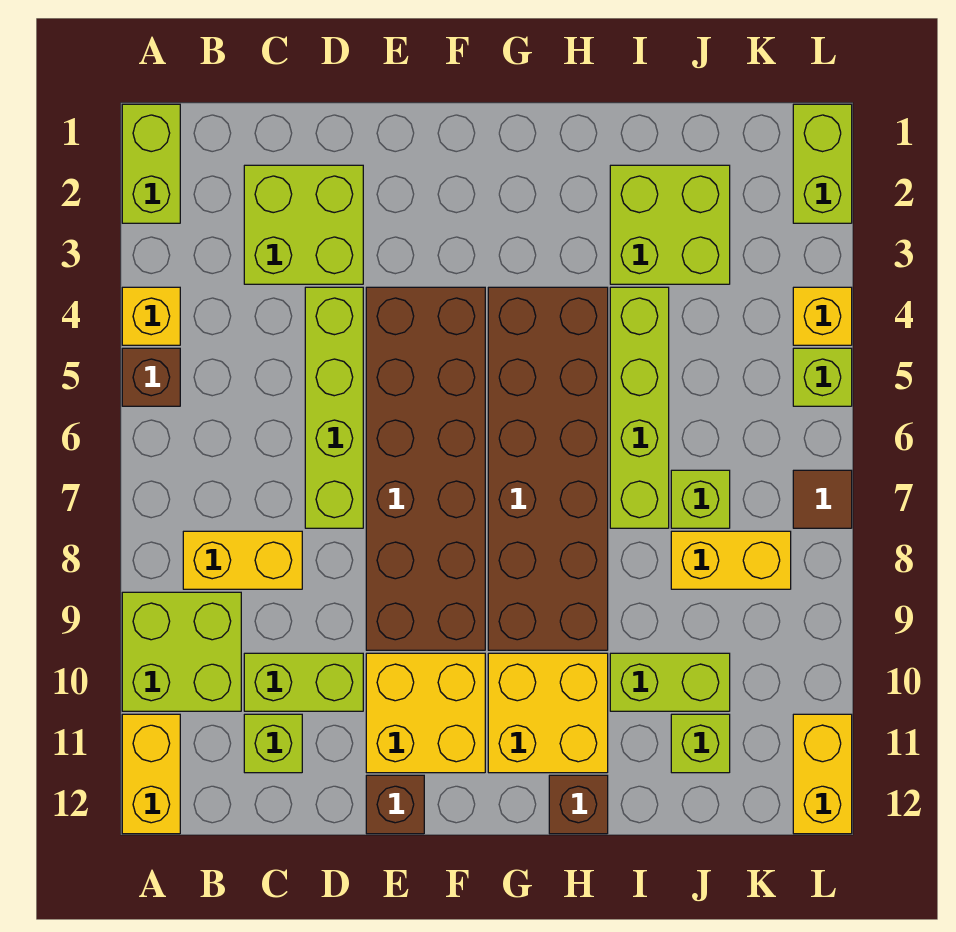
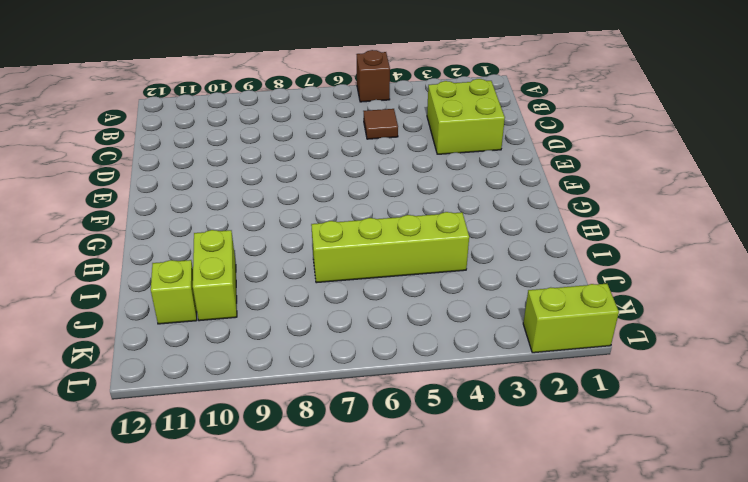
brown 1x1 tile [364,109,398,139] -> brown 1x1 tile moved to [793,470,852,528]
none -> lime 1x2 brick [122,104,180,223]
none -> yellow 1x1 brick [122,287,180,345]
none -> lime 2x2 brick [122,592,241,711]

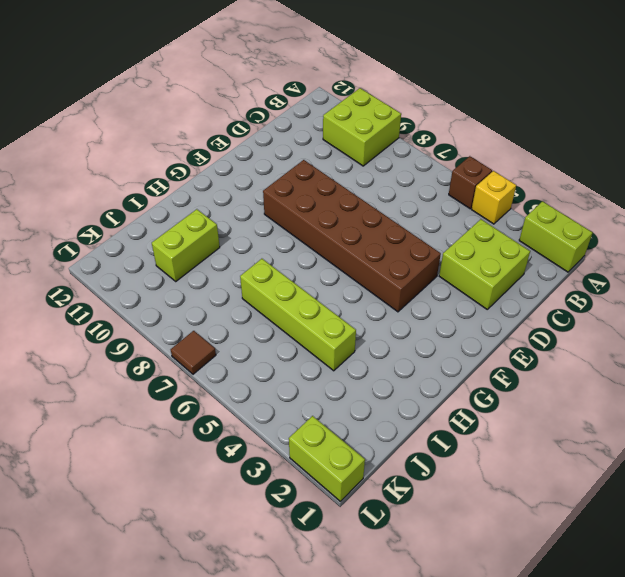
none -> yellow 1x2 brick [122,714,180,834]
none -> yellow 1x2 brick [183,531,302,589]
none -> lime 1x2 brick [244,653,363,711]

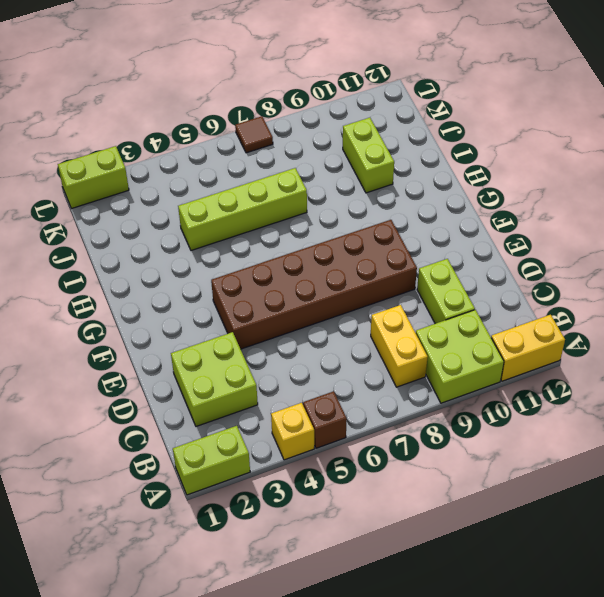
none -> lime 1x1 brick [244,714,302,773]
none -> lime 1x4 brick [305,287,363,528]
none -> yellow 2x2 brick [366,653,485,773]

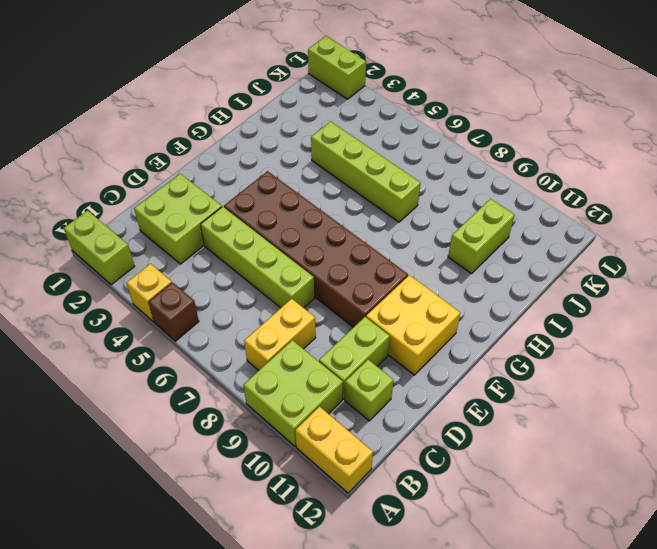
none -> brown 1x1 brick [366,775,424,834]
none -> brown 2x6 brick [488,287,608,650]
none -> yellow 2x2 brick [488,653,608,773]

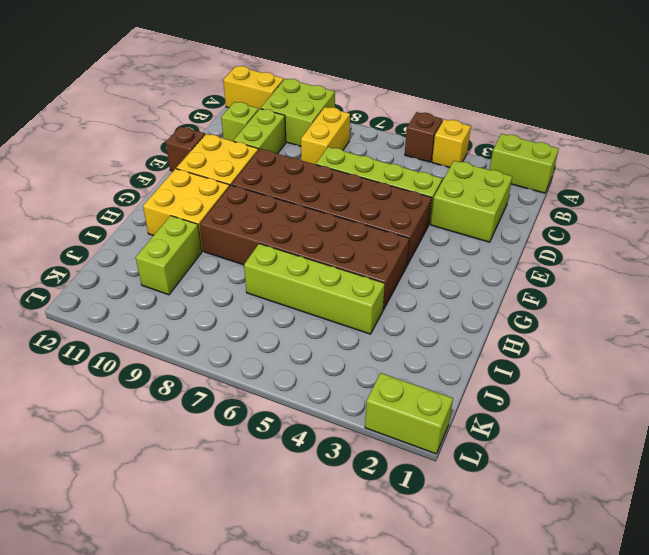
none -> brown 1x1 brick [549,775,608,834]
none -> lime 2x2 brick [610,165,730,284]
none -> lime 1x1 brick [671,470,730,528]

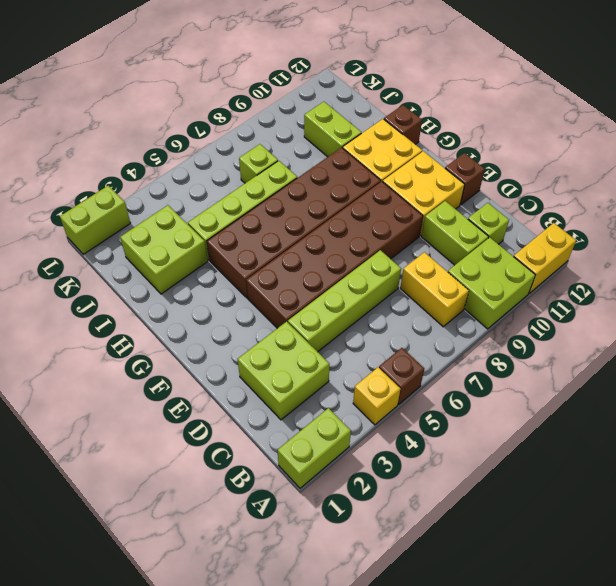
none -> yellow 1x2 brick [671,531,791,589]
none -> lime 1x1 brick [671,714,730,773]
none -> yellow 1x1 brick [793,287,852,345]

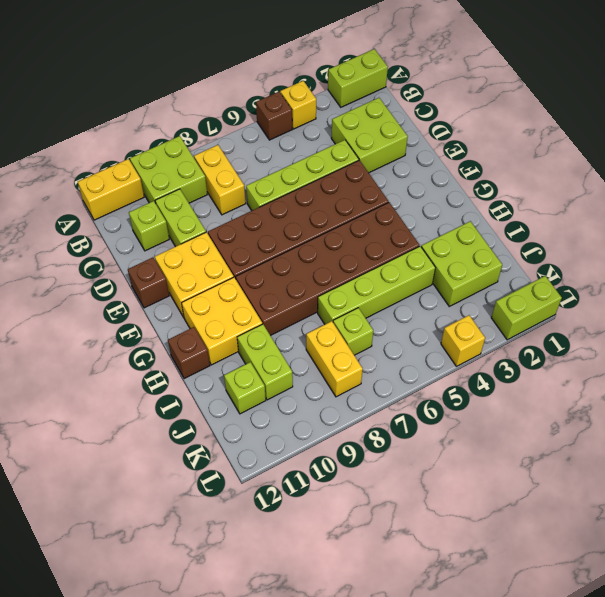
none -> lime 1x1 brick [793,348,852,406]
none -> brown 1x1 tile [793,470,852,528]
none -> yellow 1x2 brick [793,714,852,834]

